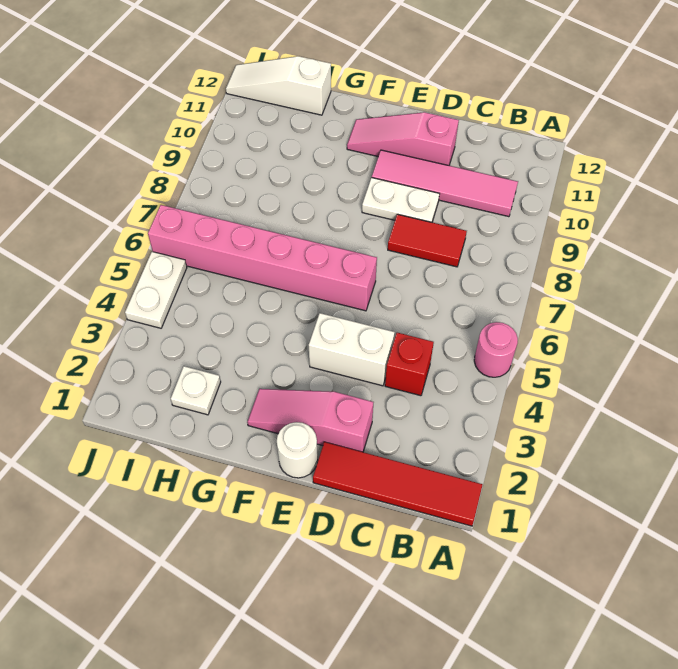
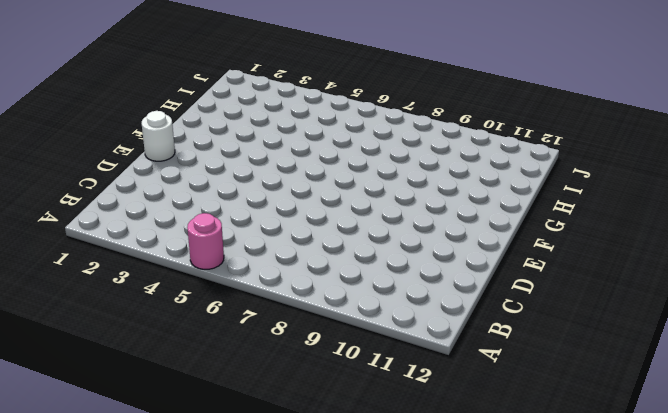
none -> red 1x4 tile [313,442,483,526]
none -> pink 1x4 tile [372,150,518,217]
none -> red 1x1 brick [385,333,434,396]

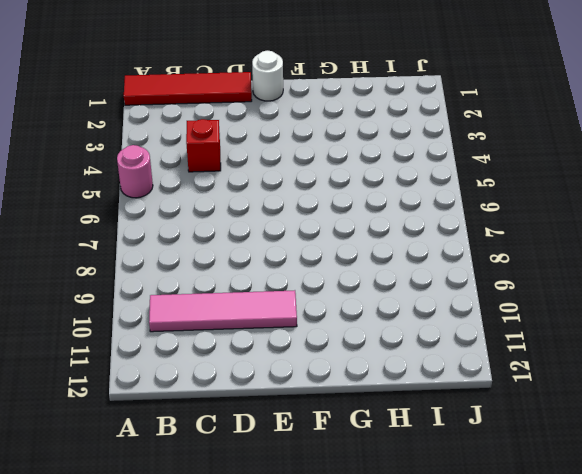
none -> red 1x2 tile [388,214,467,267]
none -> pink 1x3 slope [247,389,373,452]
none -> white 1x2 brick [309,313,395,386]

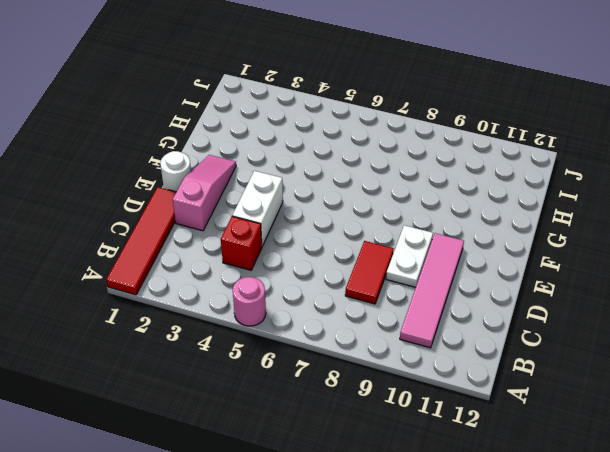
none -> pink 1x3 slope [347,112,459,166]
none -> pink 1x6 brick [148,205,377,311]
none -> white 1x1 plate [171,366,221,415]

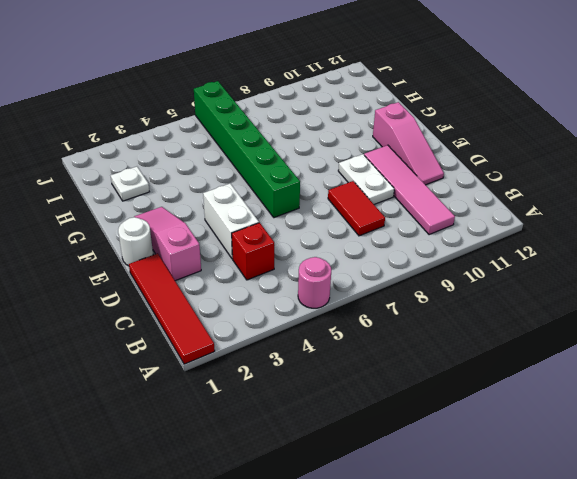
pink 1x3 slope [373,102,444,185] -> pink 1x3 slope turned to [347,112,459,166]
green 1x6 brick [194,81,300,218] -> pink 1x6 brick [148,205,377,311]
none -> white 1x3 slope [226,56,331,115]
none -> white 1x2 plate [125,252,187,328]

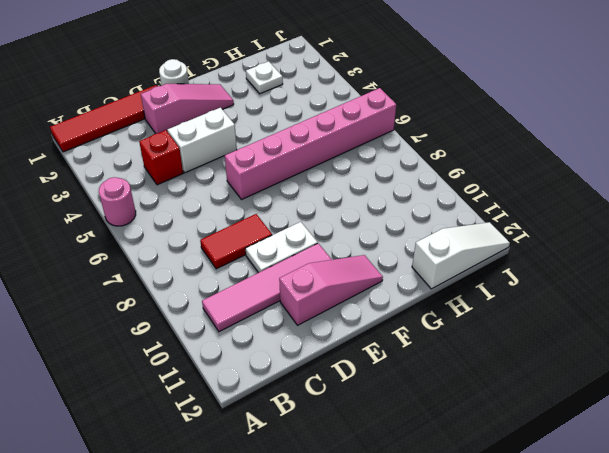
none -> white 1x2 plate [125,252,187,328]

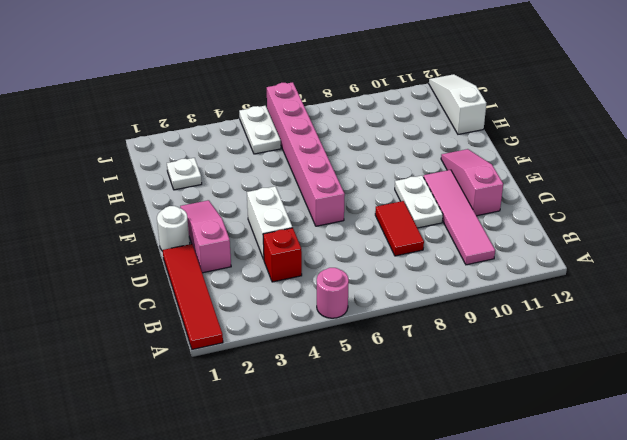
white 1x2 plate [239,106,281,154] -> white 1x2 plate turned to [125,252,187,328]

